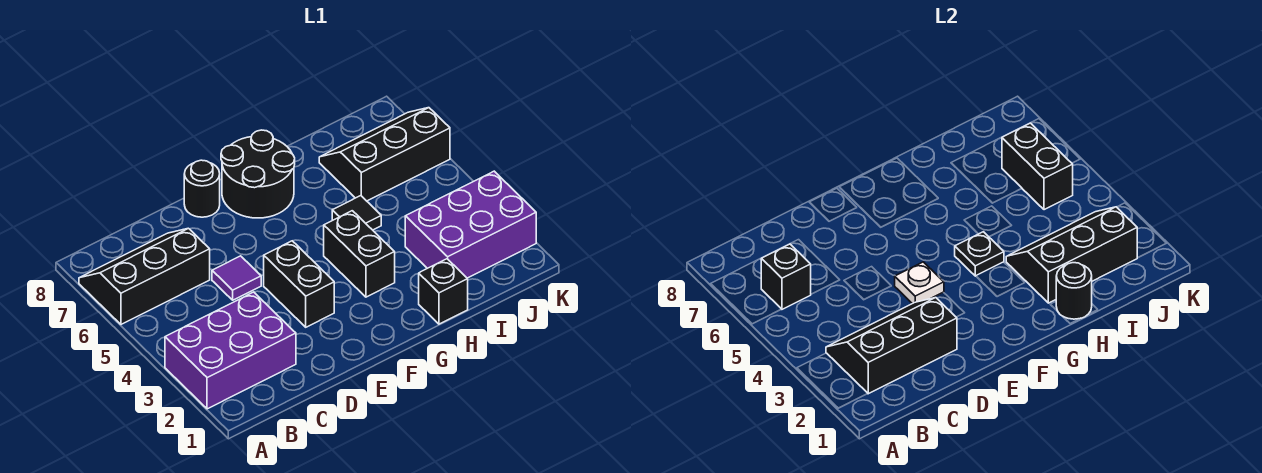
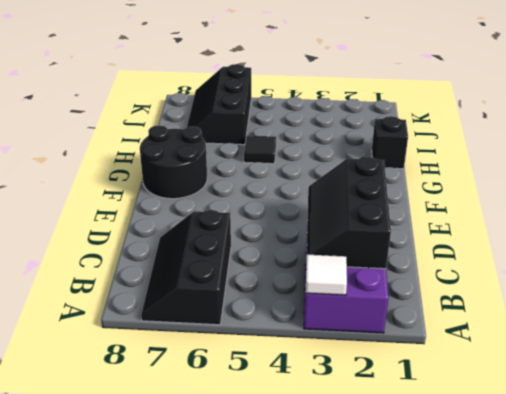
white 1x1 tile [306,254,347,295] -> none
none -> purple 1x1 tile [212,256,261,300]
none -> black 1x2 brick [264,241,334,327]
none -> black 1x1 round brick [184,160,220,217]

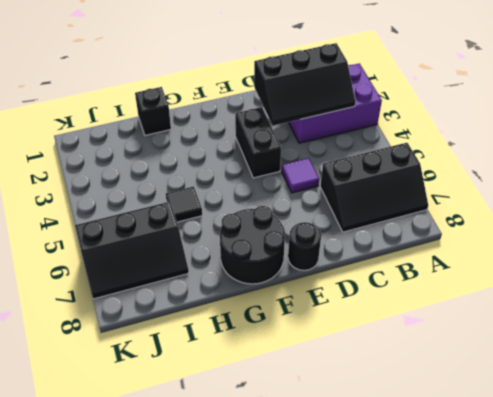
none -> black 1x2 brick [324,211,395,297]
none -> purple 2x3 brick [405,171,536,278]
none -> black 1x1 brick [761,244,811,309]

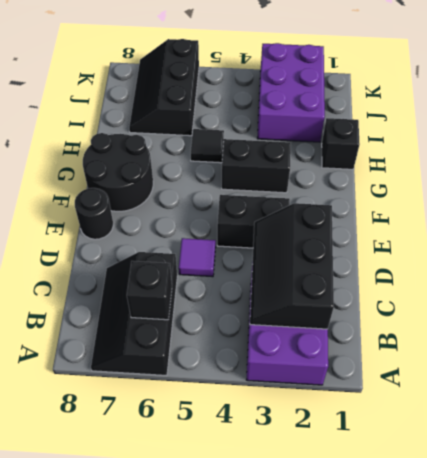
none -> white 1x1 plate [895,262,944,304]
none -> black 1x1 plate [955,232,1004,276]
none -> black 1x1 round brick [1056,263,1092,319]

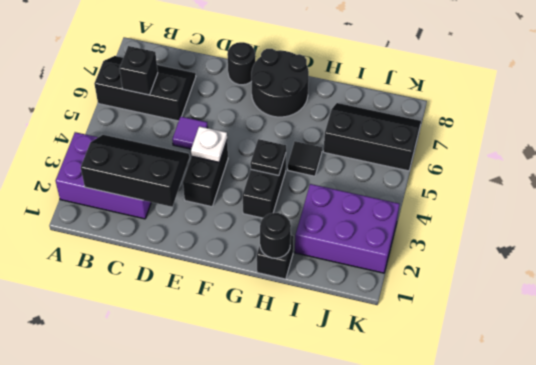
none -> black 2x3 slope [1006,207,1137,303]
none -> black 1x2 brick [1002,123,1073,210]

